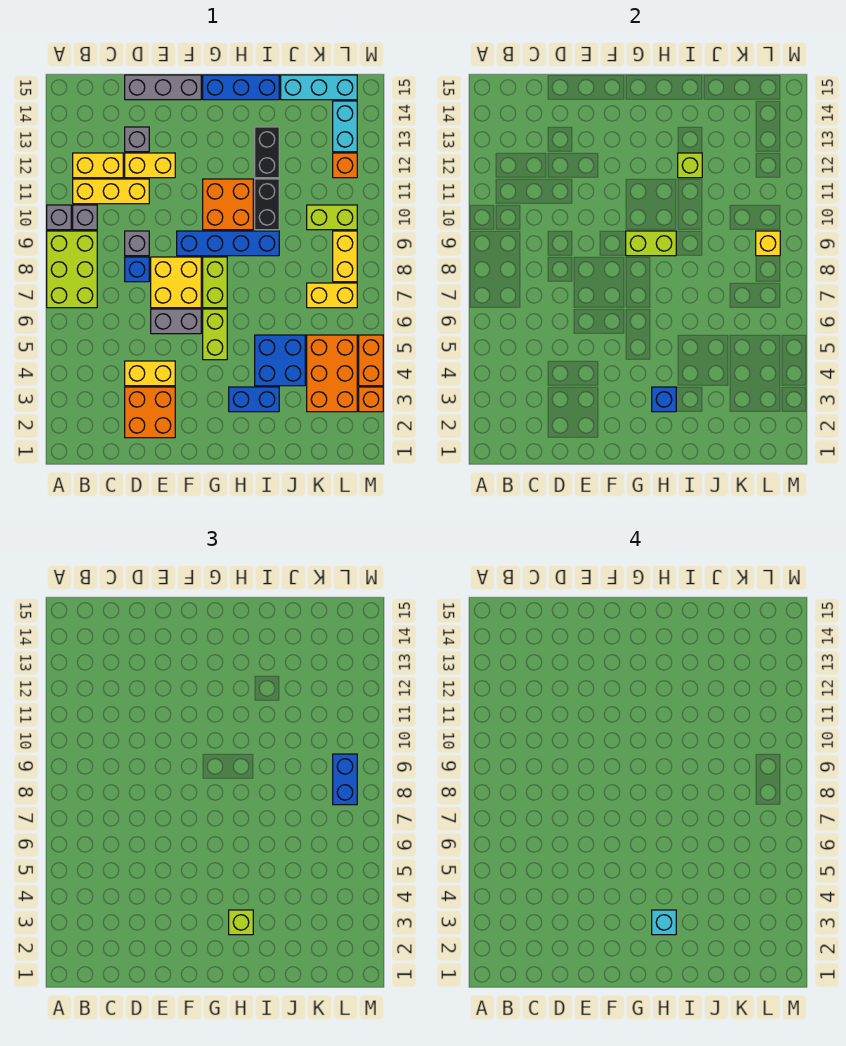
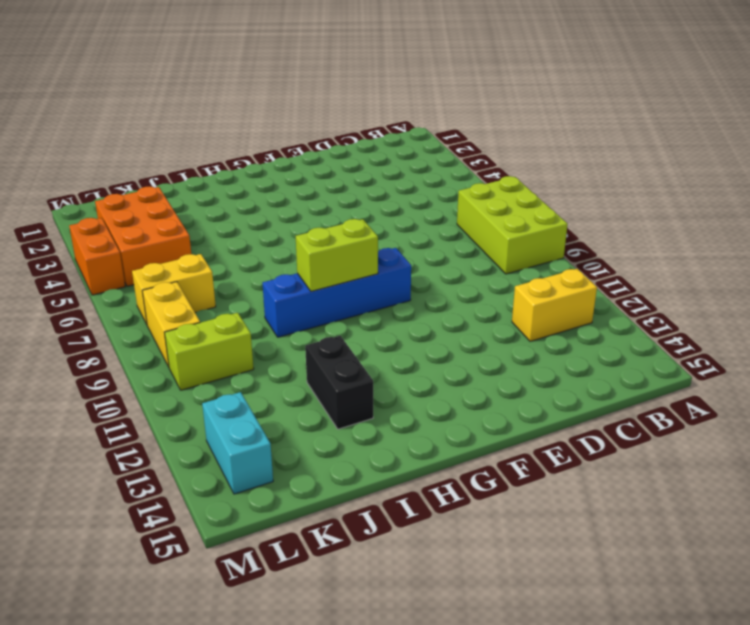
none -> grey 1x1 brick [47,205,71,230]
none -> grey 1x1 brick [73,205,97,230]
none -> yellow 1x3 brick [73,179,149,204]
none -> orange 2x2 brick [125,387,175,438]

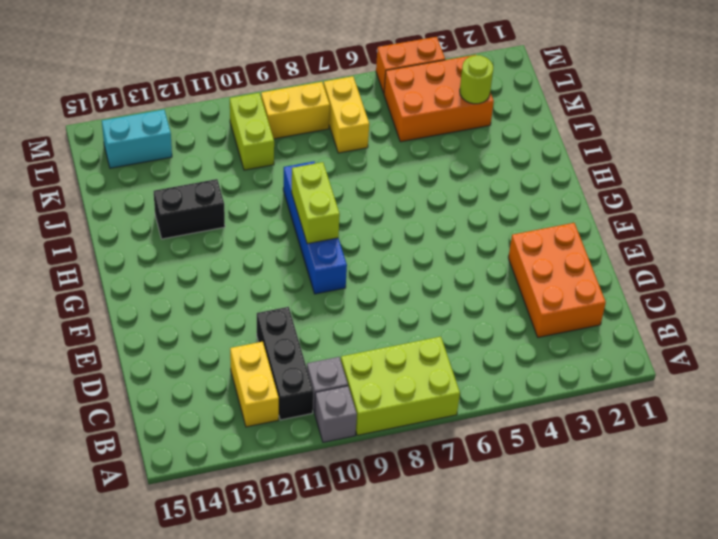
black 1x3 brick [257,307,313,420] -> yellow 1x3 brick [73,179,149,204]
orange 2x3 brick [508,223,606,337] -> orange 2x2 brick [125,387,175,438]
lime 1x1 round brick [460,55,493,104] -> none
none -> yellow 1x2 brick [125,361,175,386]
none -> blue 1x1 brick [125,257,149,282]
none -> grey 1x1 brick [125,231,149,256]
none -> yellow 1x2 brick [125,153,175,178]

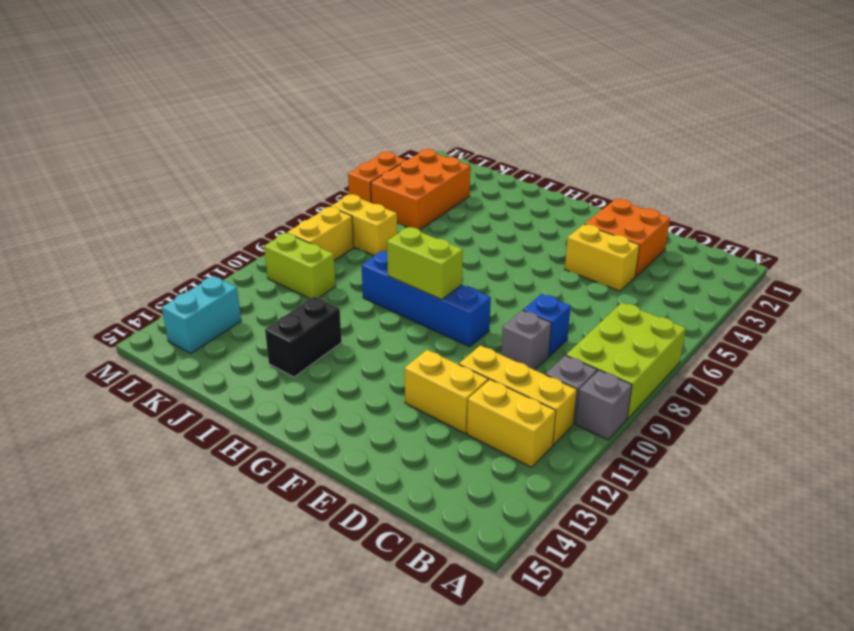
none -> grey 1x1 brick [125,127,149,152]
none -> grey 1x3 brick [125,75,201,100]
none -> grey 1x2 brick [151,309,201,334]
none -> yellow 2x2 brick [151,257,201,308]

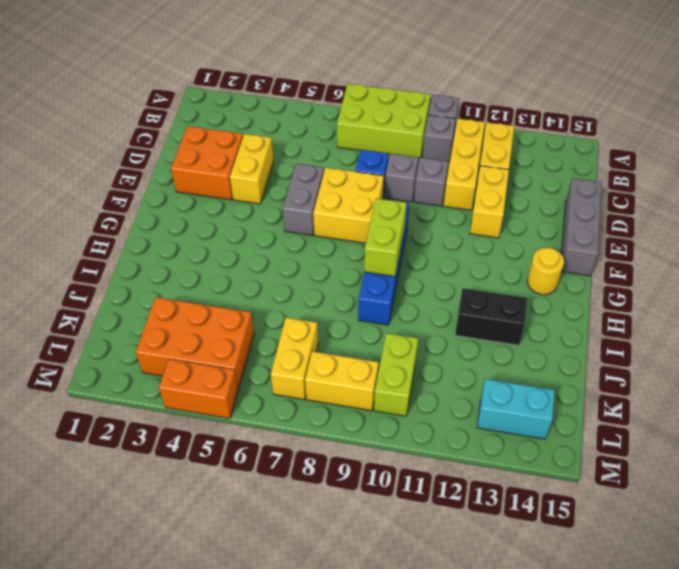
grey 1x1 brick [414,158,448,206] -> grey 1x1 brick moved to [125,127,149,152]
yellow 1x1 round brick [527,248,564,295] -> none
none -> lime 1x2 brick [203,309,227,360]
none -> lime 1x2 brick [203,257,227,308]
none -> orange 2x2 brick [203,179,253,230]
none -> blue 1x3 brick [203,75,279,100]

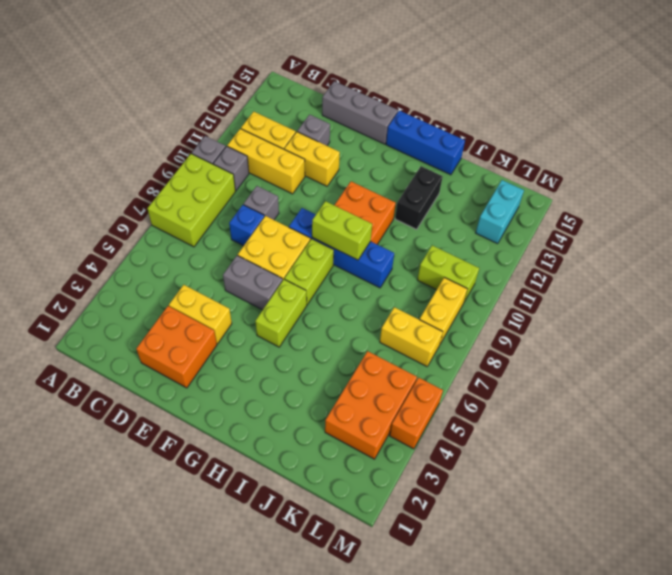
none -> blue 1x2 brick [229,387,279,412]
none -> blue 2x2 brick [255,335,305,386]
none -> black 1x2 brick [255,179,279,230]
none -> cyan 1x3 brick [281,75,357,100]

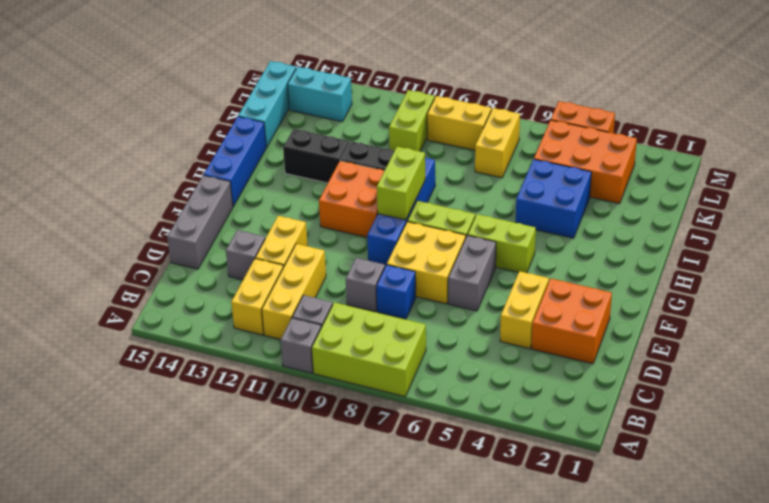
none -> blue 1x2 brick [229,387,279,412]
none -> orange 1x1 brick [333,153,357,178]
none -> orange 1x1 brick [359,387,383,412]
none -> blue 1x1 brick [652,387,676,412]

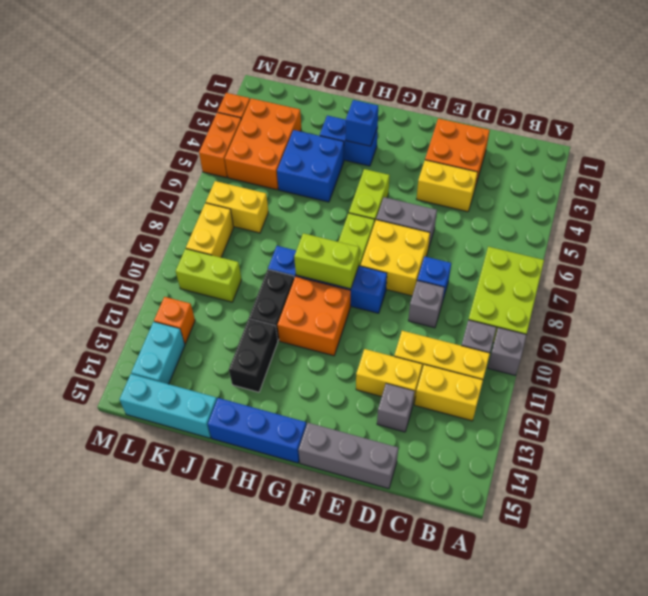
none -> lime 1x1 brick [678,153,702,178]
none -> yellow 1x1 brick [756,231,780,256]
none -> lime 1x1 brick [229,910,253,935]
none -> blue 1x2 brick [333,754,357,805]

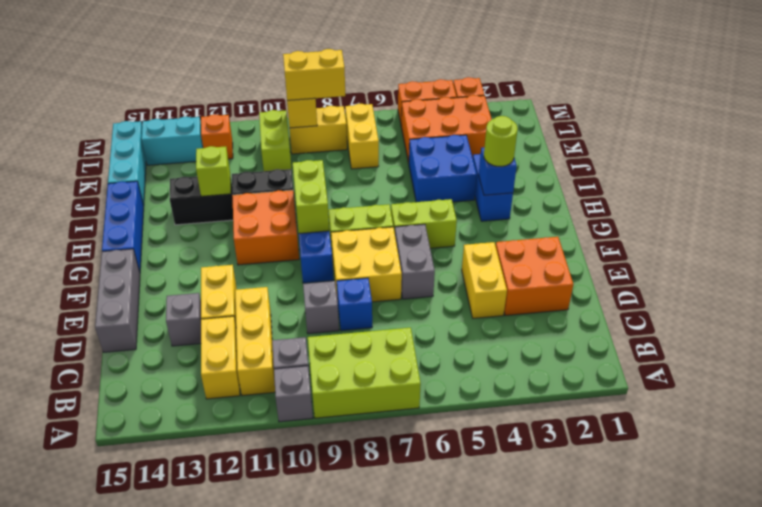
lime 1x1 round brick [484,116,518,167] -> lime 1x1 brick [229,910,253,935]
yellow 1x2 brick [283,49,345,100] -> blue 1x2 brick [333,754,357,805]
none -> cyan 1x1 brick [652,910,676,935]

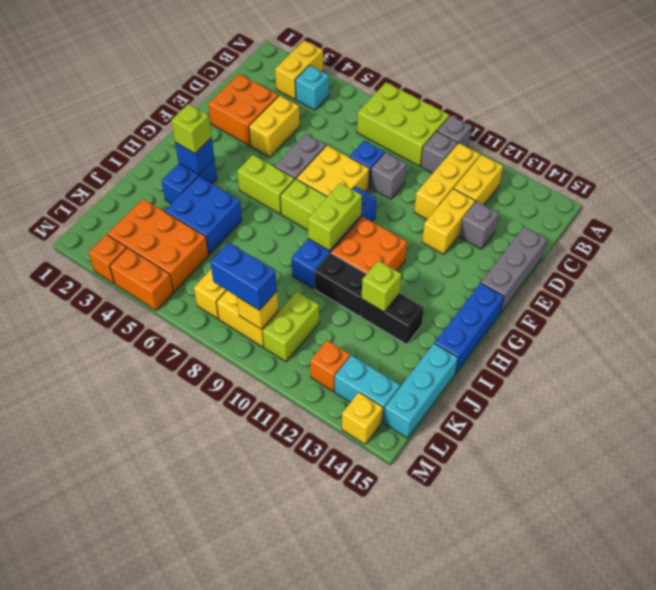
yellow 1x2 brick [275,40,323,99] -> none
cyan 1x1 brick [295,65,329,110] -> cyan 1x1 brick moved to [652,910,676,935]
yellow 1x1 brick [342,392,383,444] -> none

